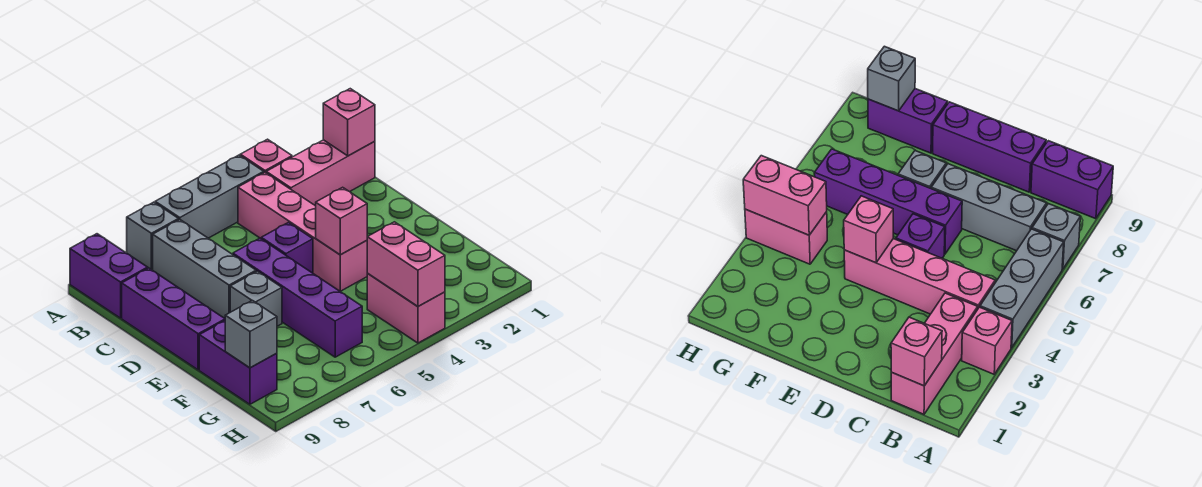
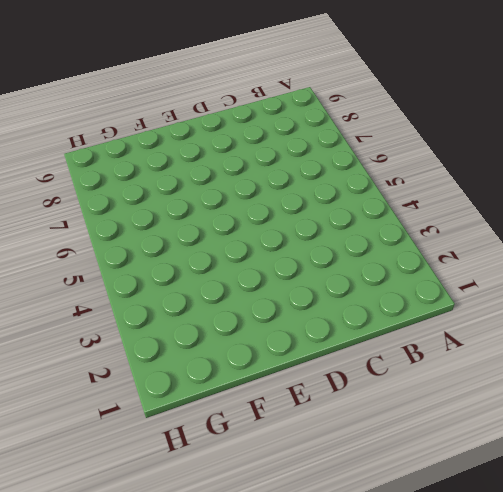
none -> pink 1x1 brick [240,139,292,173]
none -> grey 1x3 brick [155,155,264,238]
none -> grey 1x1 brick [127,202,178,270]

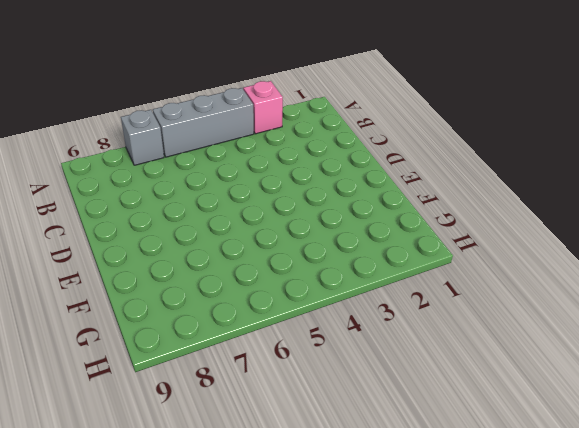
none -> purple 1x2 brick [70,234,148,318]
none -> pink 1x3 brick [266,140,375,206]
none -> pink 1x4 brick [238,172,367,291]

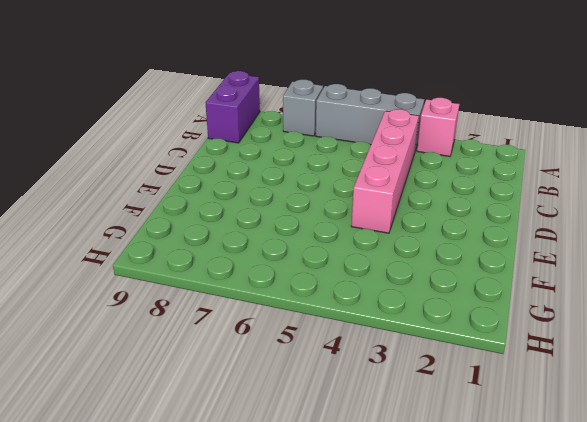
none -> pink 1x3 brick [266,140,375,206]
none -> grey 1x3 brick [153,219,256,318]
none -> purple 1x3 brick [122,268,225,370]

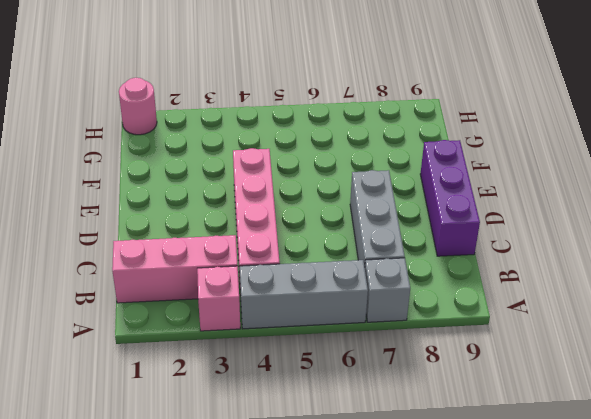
pink 1x1 round brick [119,78,157,135] -> none
none -> purple 1x2 brick [70,234,148,318]
none -> purple 1x1 brick [261,222,313,273]
none -> purple 1x4 brick [233,238,362,357]

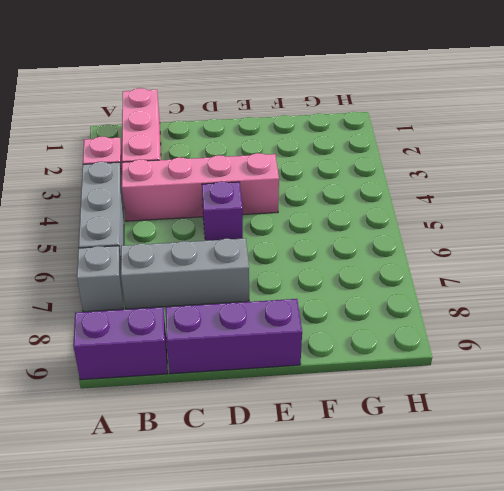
none -> purple 1x4 brick [233,238,362,357]
none -> grey 1x1 brick [230,271,282,326]
none -> purple 1x2 brick [199,321,277,404]

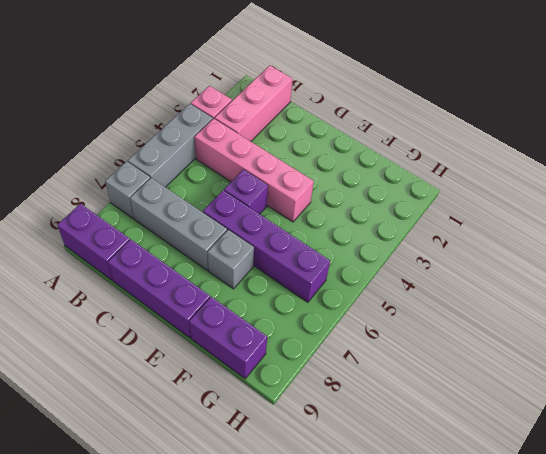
none -> pink 1x2 brick [367,273,445,343]
none -> pink 1x1 brick [323,89,375,156]
none -> pink 1x1 brick [316,187,367,255]

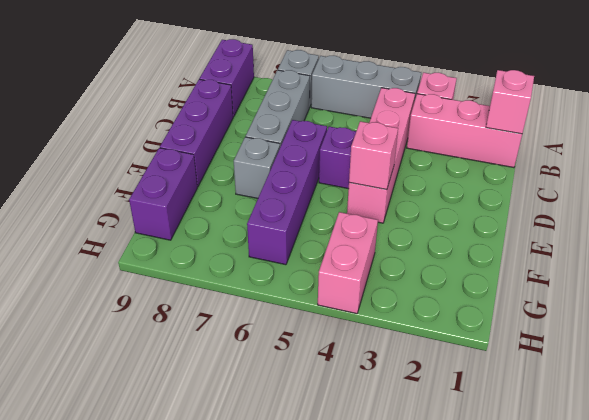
none -> pink 1x2 brick [367,222,445,306]
none -> grey 1x1 brick [225,300,277,368]

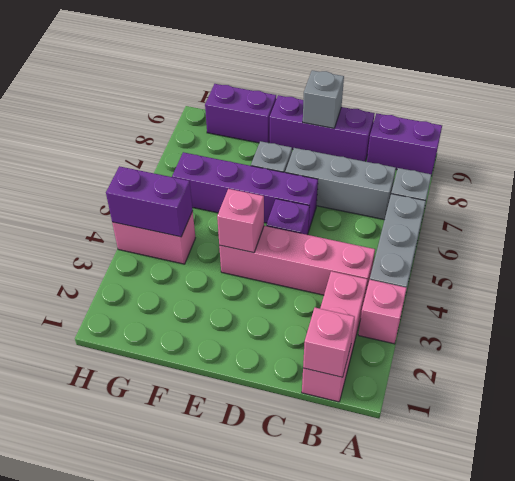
grey 1x1 brick [303,70,344,128] -> grey 1x1 brick moved to [225,300,277,368]
purple 1x2 brick [106,166,193,237] -> pink 1x2 brick [367,222,445,306]

